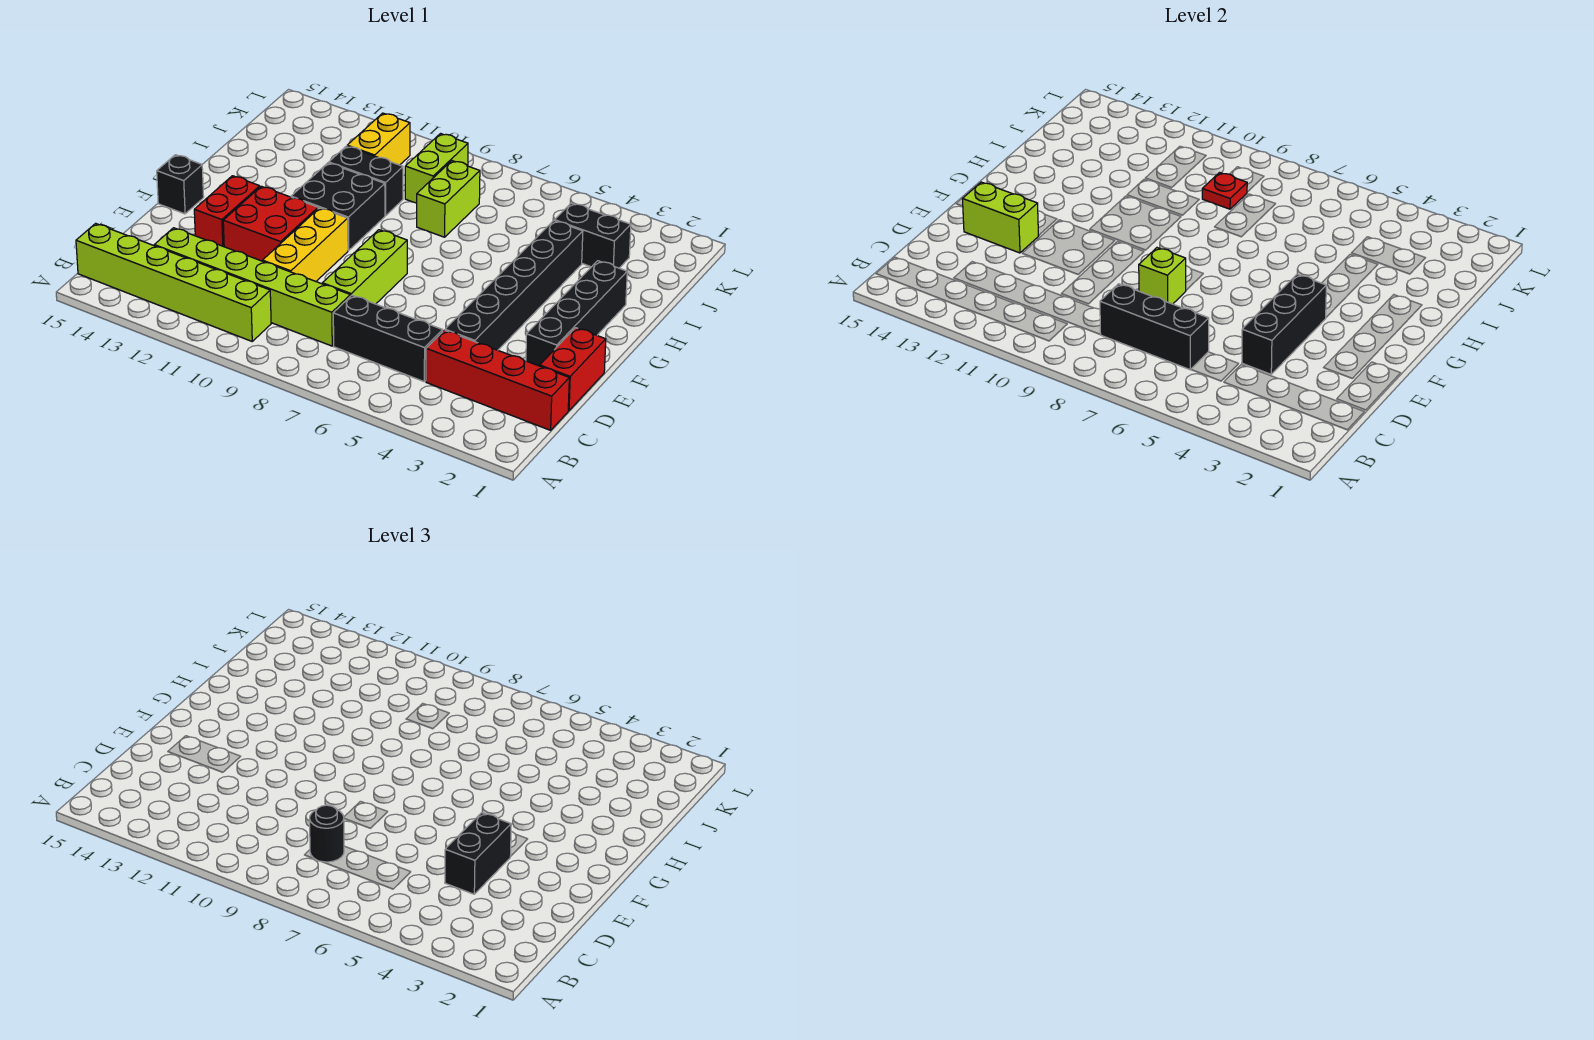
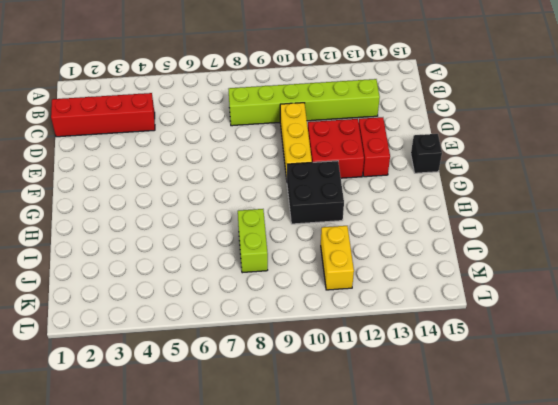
none -> lime 1x6 brick [76,223,271,341]
none -> black 1x3 brick [333,295,443,381]
none -> red 1x2 brick [540,328,606,411]

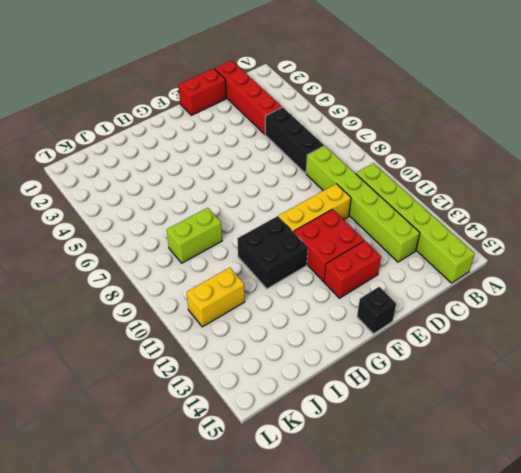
none -> black 1x6 brick [445,221,583,350]
none -> lime 1x3 brick [322,230,407,304]
none -> black 1x4 brick [526,261,627,366]

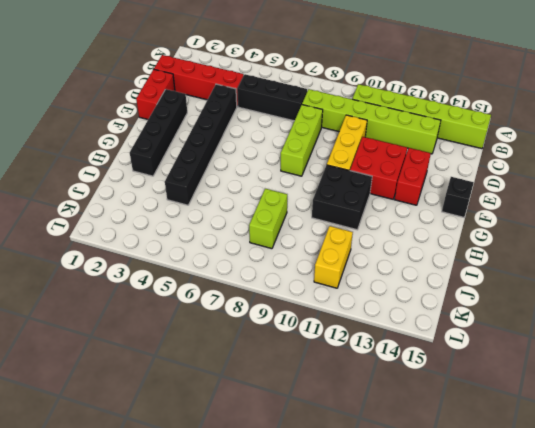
none -> black 1x2 brick [329,146,403,216]
none -> black 1x2 brick [555,203,631,268]
none -> lime 1x2 brick [405,134,468,203]

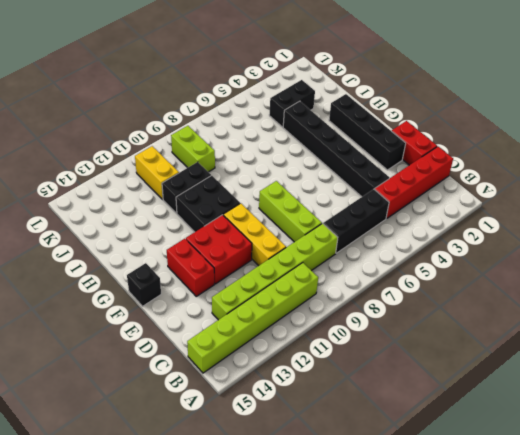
none -> lime 1x2 brick [417,161,480,237]
none -> black 1x3 brick [1100,284,1209,370]
none -> black 1x3 brick [1242,274,1326,374]

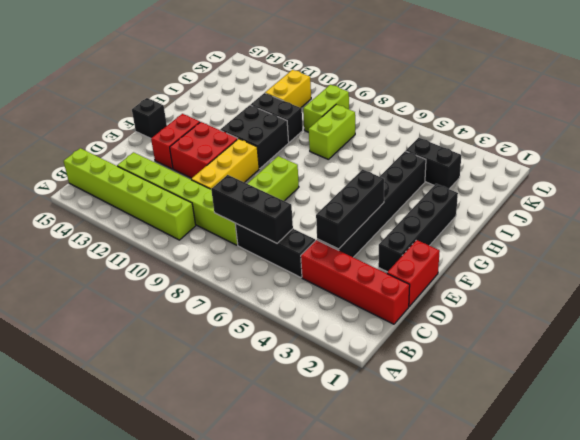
none -> lime 1x1 brick [1139,248,1186,304]
none -> lime 1x2 brick [963,182,1039,253]
none -> red 1x1 plate [1202,173,1247,209]

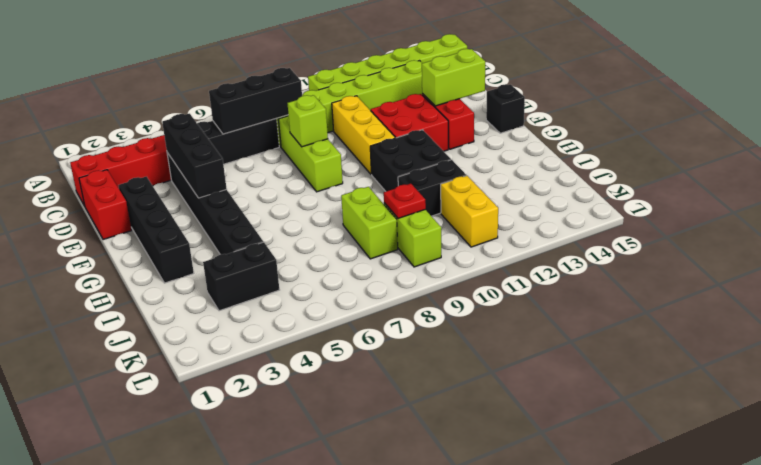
none -> black 1x1 round brick [310,805,344,862]
none -> black 1x2 brick [445,813,511,894]

